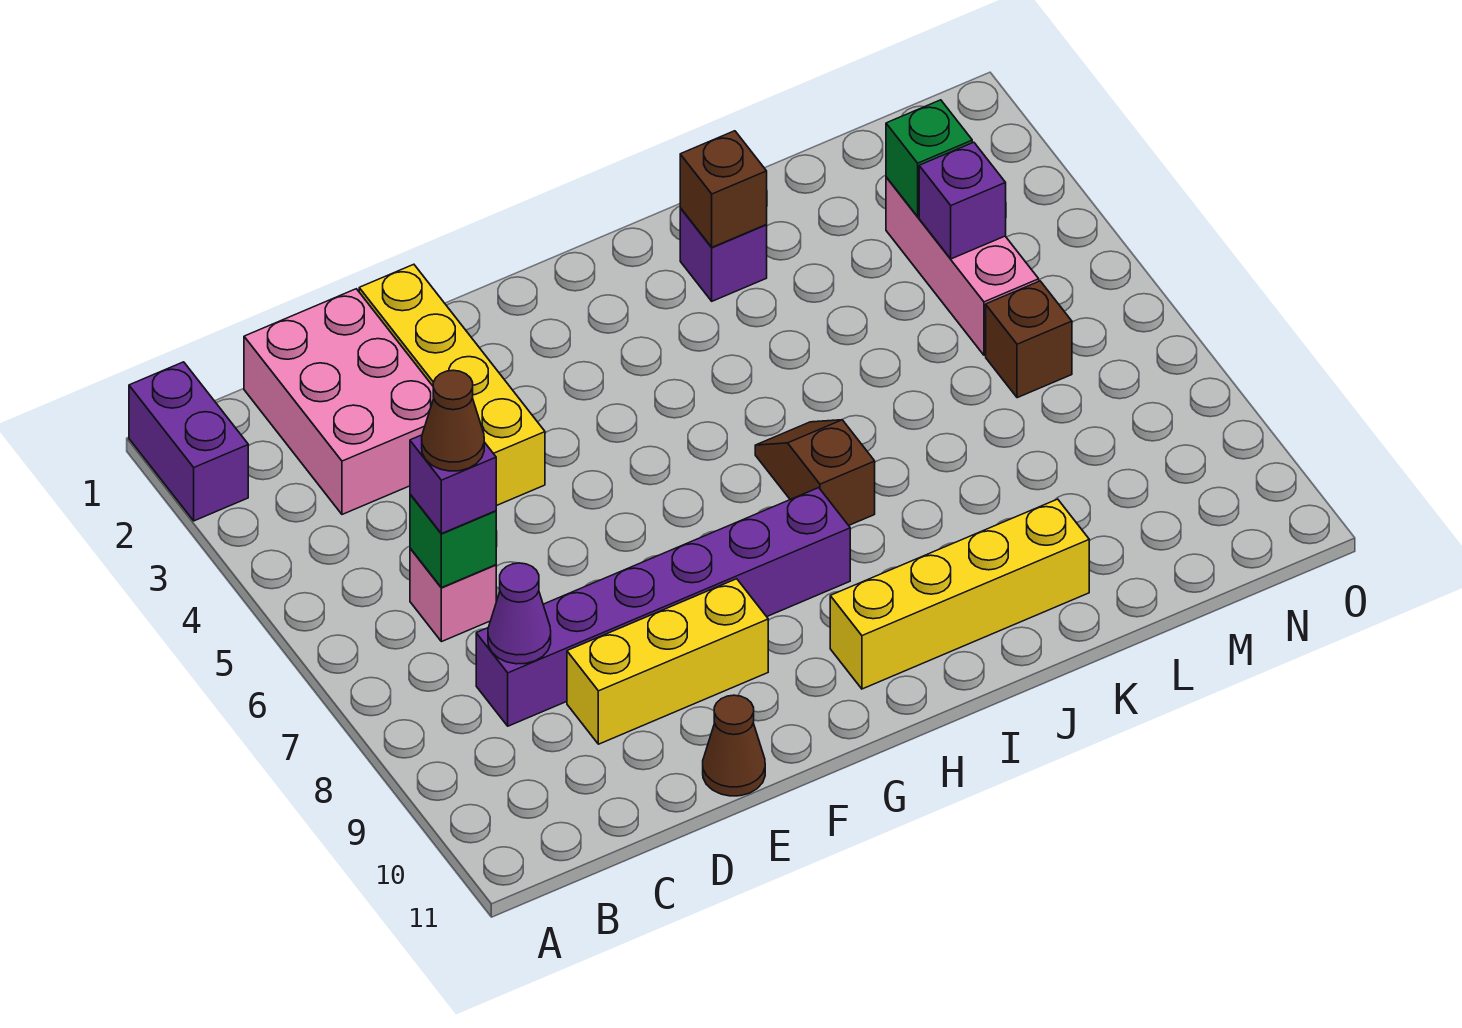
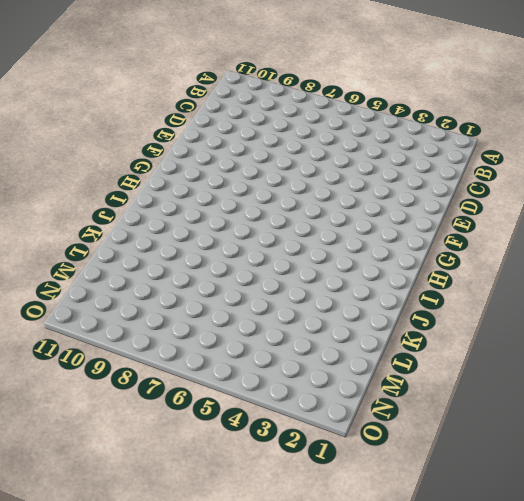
none -> purple 1x2 brick [129,362,248,521]
none -> pink 2x3 brick [244,289,434,514]
none -> pink 1x1 brick [410,548,496,642]

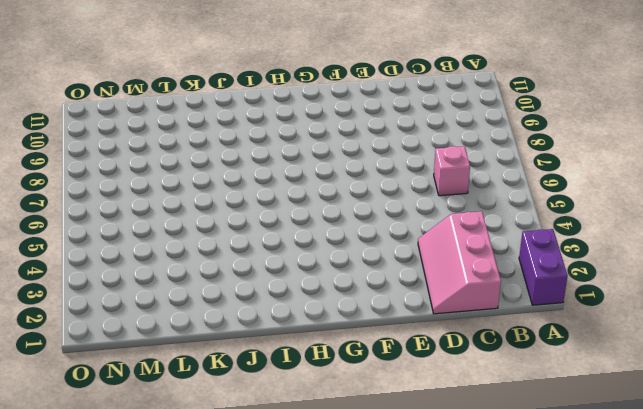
pink 2x3 slope [418,211,501,314] -> pink 2x3 brick [244,289,434,514]
none -> purple 1x6 brick [476,488,850,726]
none -> yellow 1x3 brick [567,579,768,744]
none -> yellow 1x4 brick [359,264,545,506]

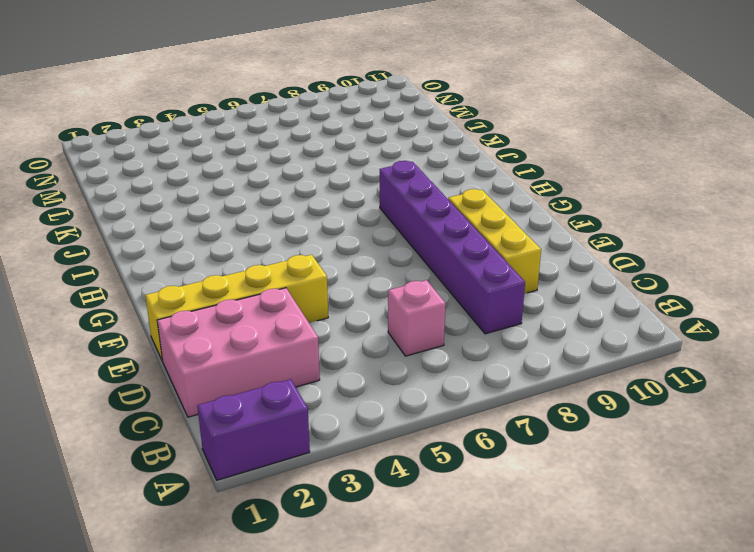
none -> brown 1x1 cone [703,695,765,796]
none -> yellow 1x4 brick [830,499,1089,689]
none -> brown 1x2 slope [755,420,875,525]

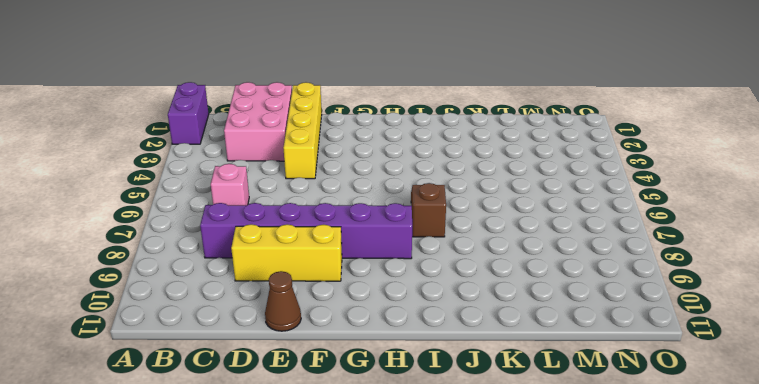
none -> yellow 1x4 brick [830,499,1089,689]
none -> purple 1x1 brick [680,208,767,301]
none -> pink 1x3 brick [886,177,1039,355]

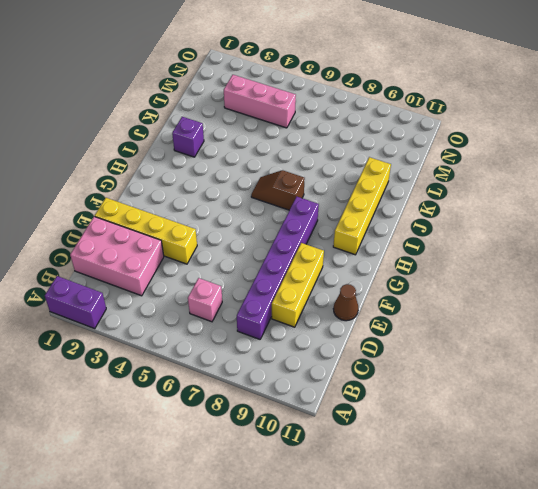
none -> brown 1x1 brick [986,281,1072,398]
none -> green 1x1 brick [410,494,496,588]
none -> purple 1x1 cone [488,563,551,664]

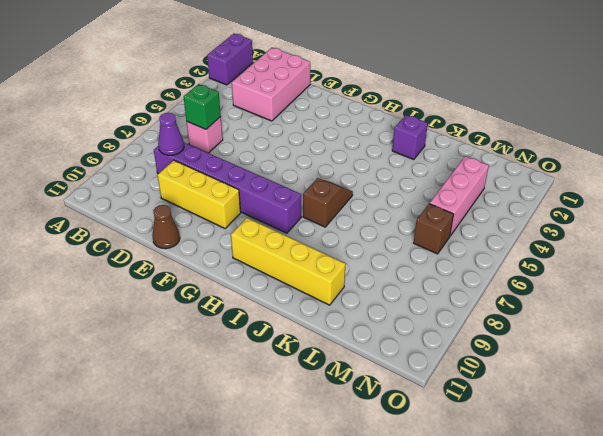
none -> yellow 1x4 brick [359,264,545,506]
none -> brown 1x1 brick [680,131,767,247]
none -> green 1x1 brick [886,100,972,217]

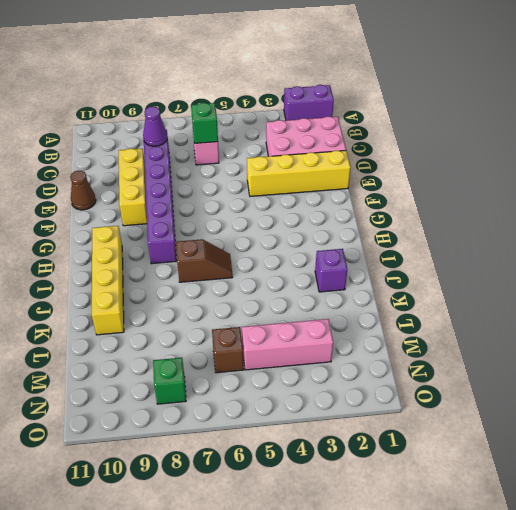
green 1x1 brick [153,358,186,404] -> green 1x1 brick moved to [886,100,972,217]
none -> brown 1x1 brick [680,131,767,247]
none -> purple 1x1 brick [919,142,1006,259]
none -> purple 1x1 brick [410,435,496,534]

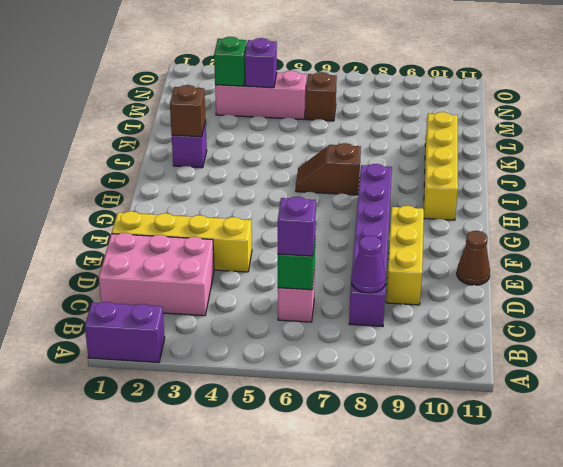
none -> brown 1x1 cone [422,370,484,471]

